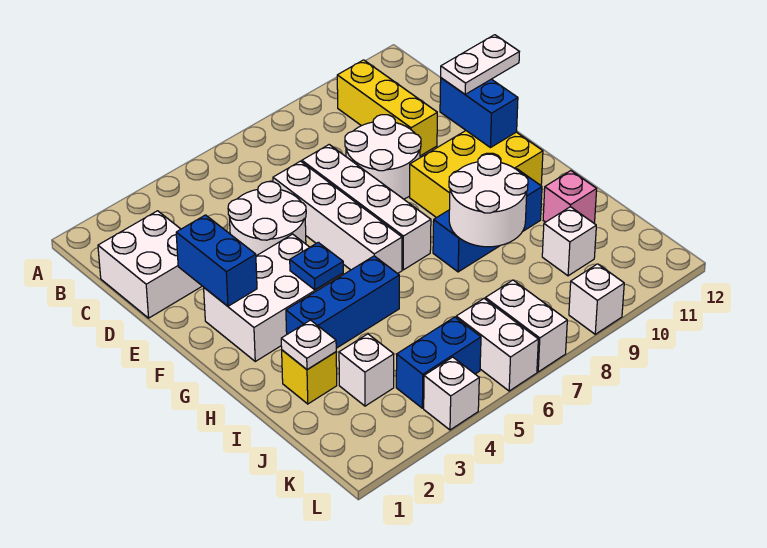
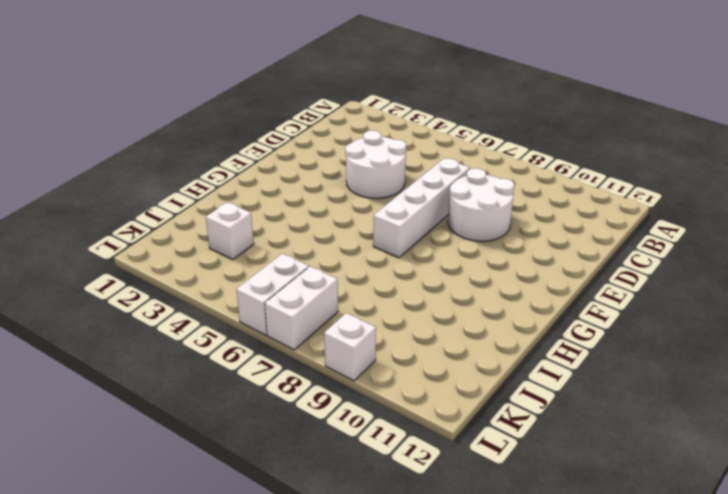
none -> yellow 1x3 brick [337,60,437,156]
none -> white 2x2 brick [98,211,202,318]
none -> white 1x4 brick [273,161,402,274]

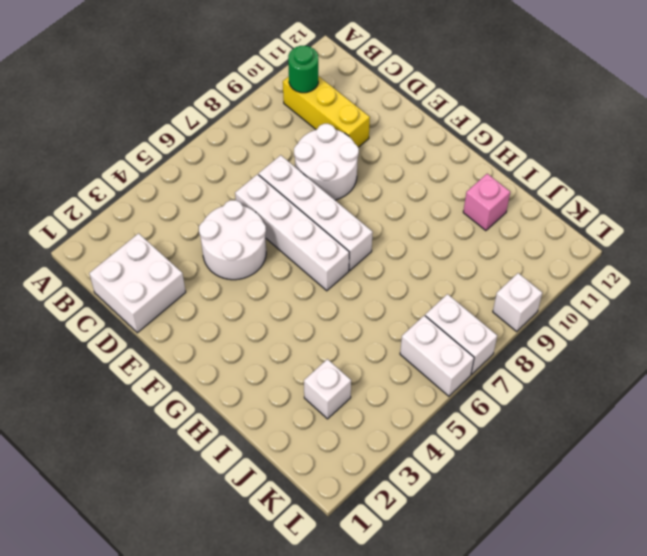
green 1x1 round brick [288,46,318,93] -> none
none -> white 2x3 brick [204,234,343,361]
none -> yellow 2x3 brick [410,131,543,218]
none -> blue 1x3 brick [286,256,399,348]

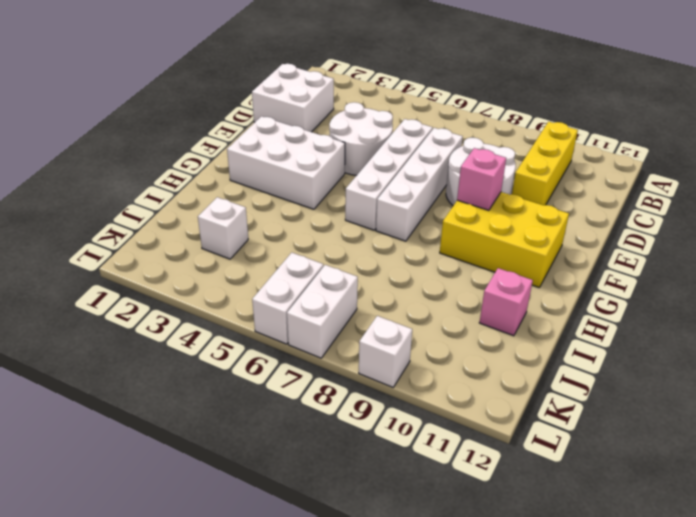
pink 1x1 brick [457,148,506,210] -> none
none -> blue 1x3 brick [286,256,399,348]
none -> blue 1x3 brick [433,169,542,272]
none -> yellow 1x1 brick [282,350,337,404]

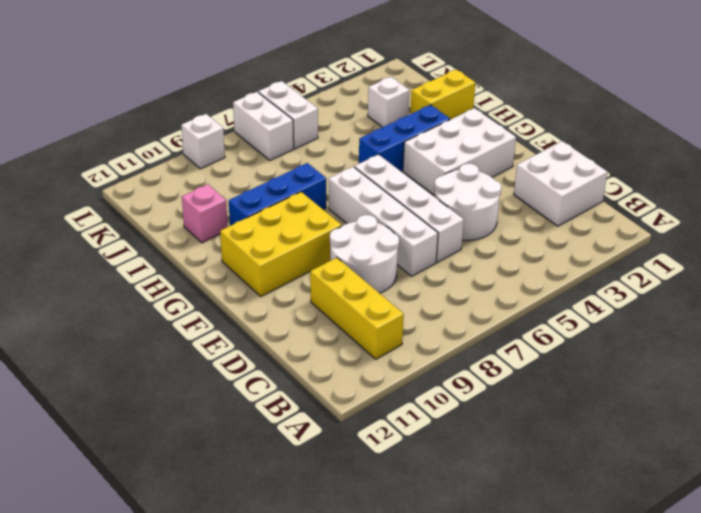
yellow 1x2 brick [410,69,475,120] -> yellow 1x1 brick [282,350,337,404]
none -> white 1x1 brick [542,207,596,276]
none -> blue 1x2 brick [396,317,481,408]
none -> white 1x1 brick [424,357,479,430]

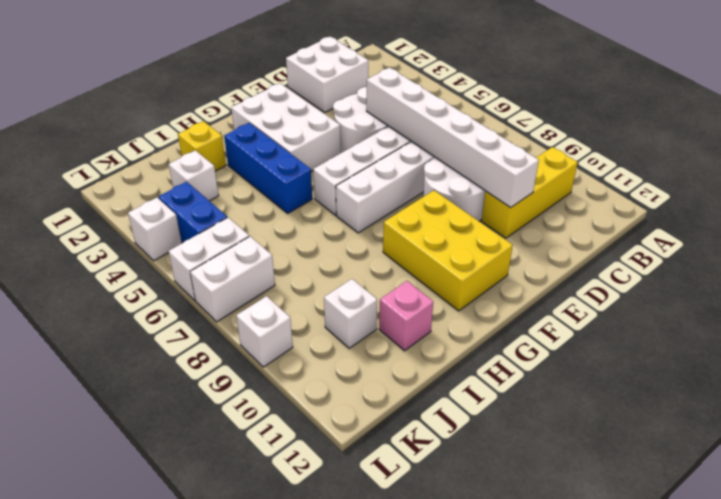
white 1x6 brick [366,68,539,208] -> none
none -> blue 1x3 brick [433,169,542,272]
none -> blue 1x2 brick [176,215,257,306]
none -> blue 1x2 brick [440,78,518,148]

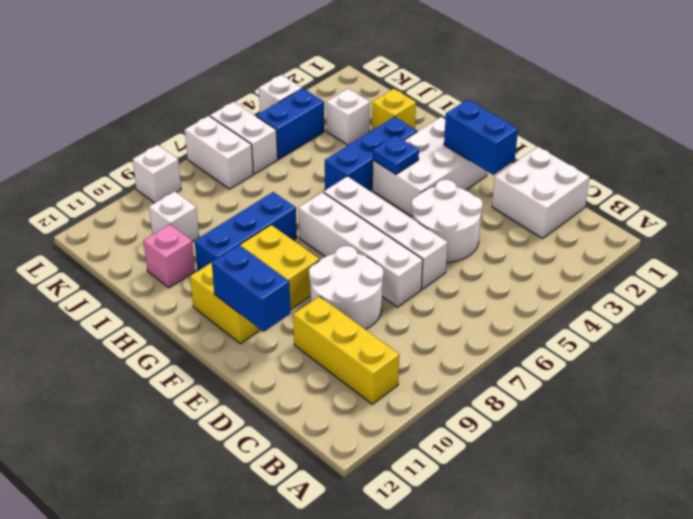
none -> white 2x2 round brick [449,154,528,247]
none -> white 1x1 plate [281,320,336,370]
none -> white 1x2 plate [441,35,519,94]

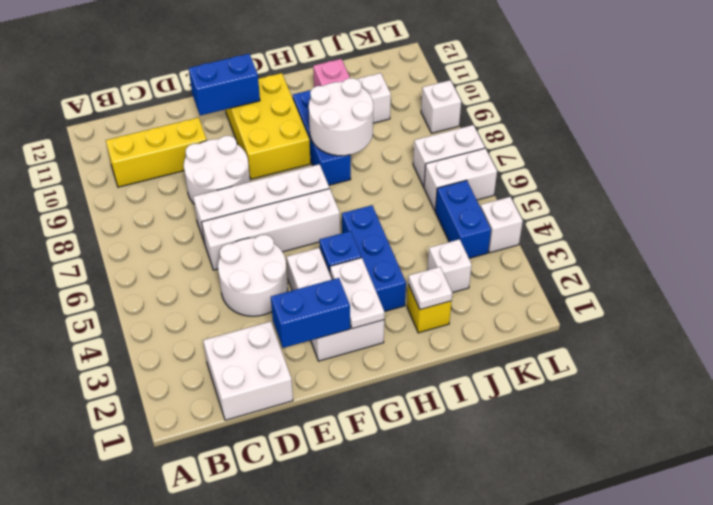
white 1x2 plate [330,258,385,329] -> white 1x2 plate moved to [441,35,519,94]

